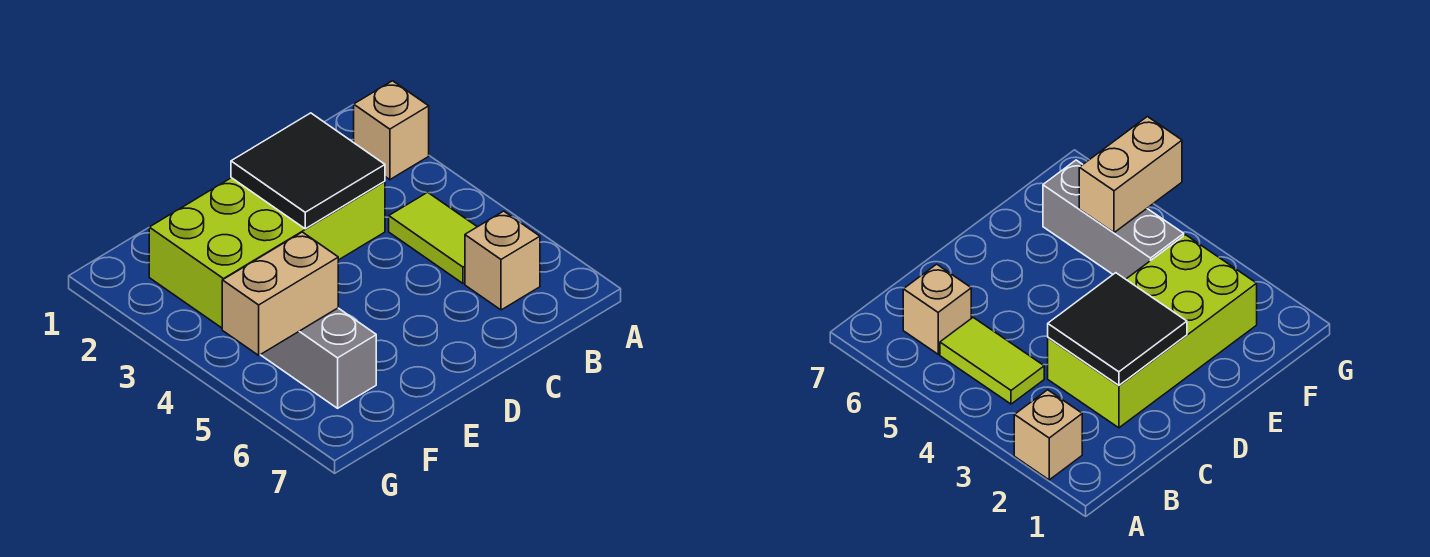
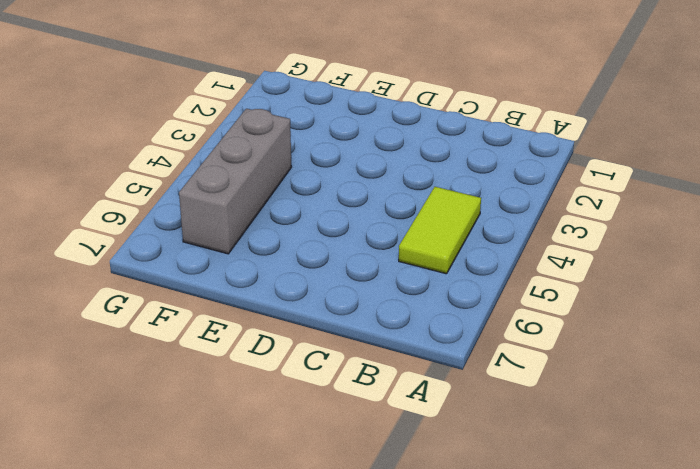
none -> tan 1x1 brick [354,81,429,180]
none -> tan 1x1 brick [465,211,540,310]

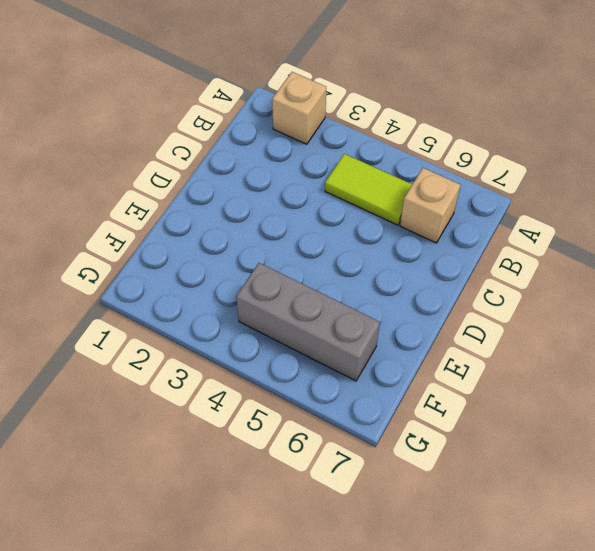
none -> lime 2x4 brick [149,178,385,328]
none -> black 2x2 tile [231,113,385,229]

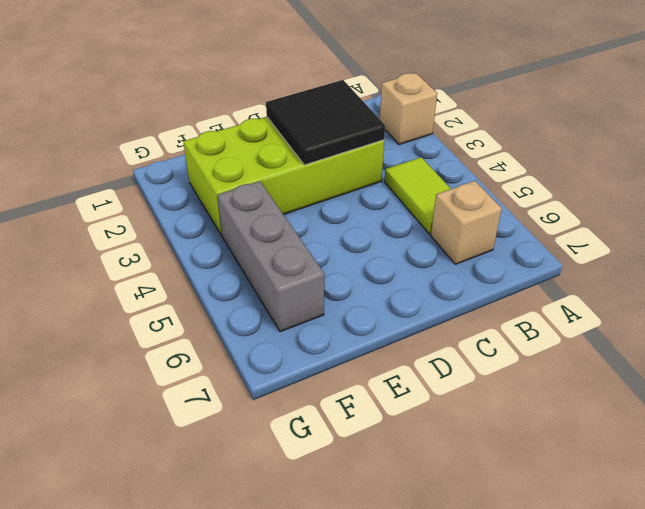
none -> tan 1x2 brick [222,232,338,355]

